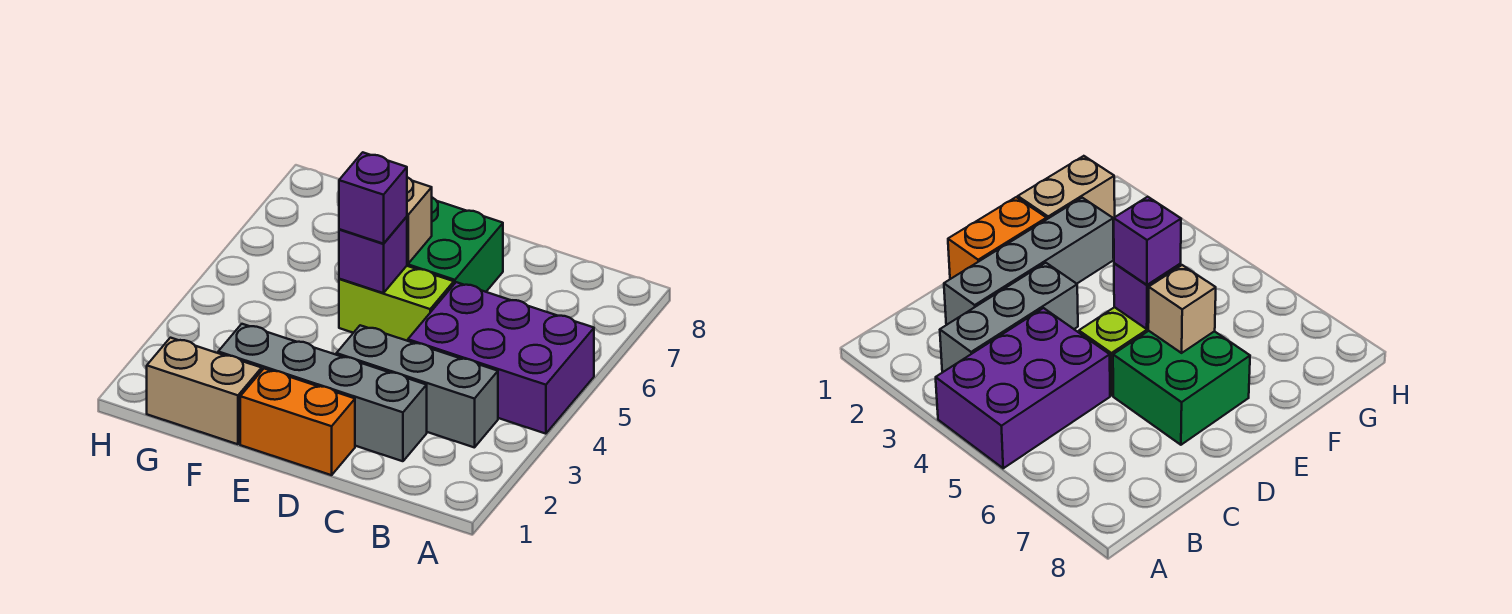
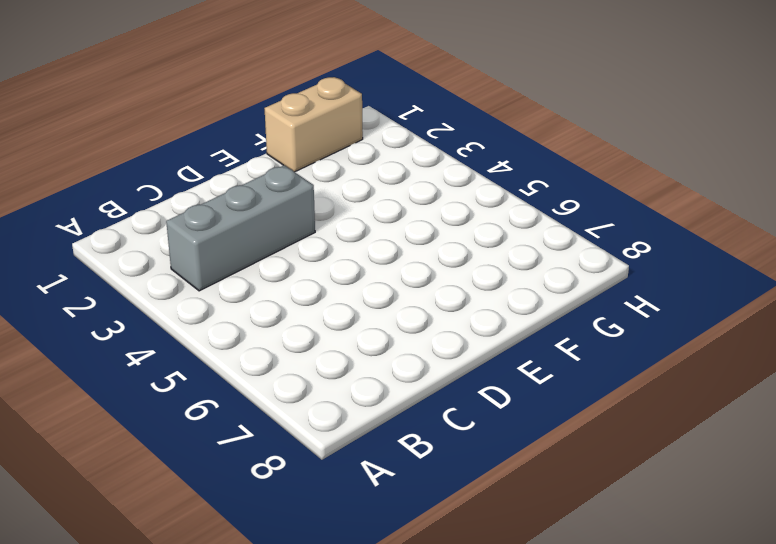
none -> purple 2x3 brick [408,282,594,434]
none -> grey 1x4 brick [218,324,427,461]

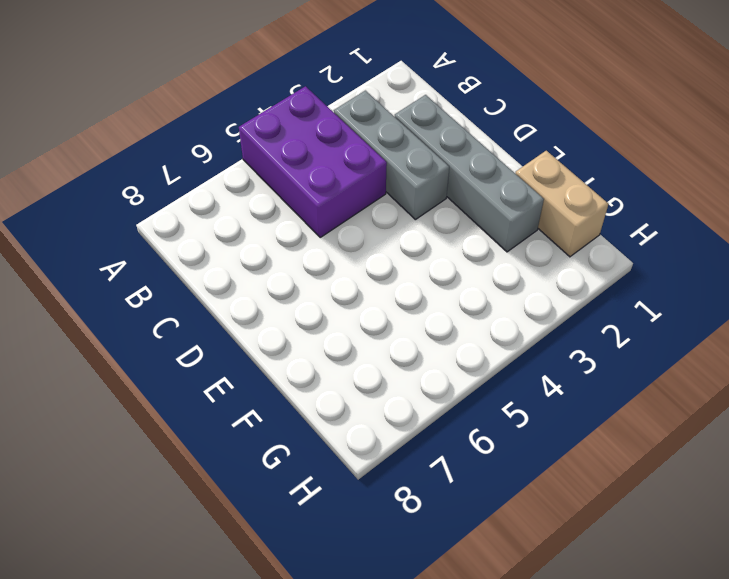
none -> orange 1x2 brick [240,369,355,475]
none -> lime 1x2 brick [339,266,454,341]

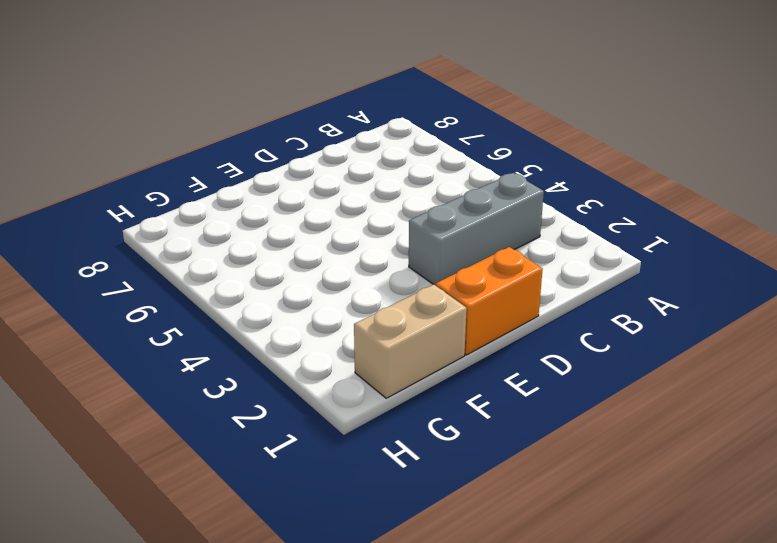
none -> purple 2x3 brick [408,282,594,434]
none -> grey 1x4 brick [218,324,427,461]

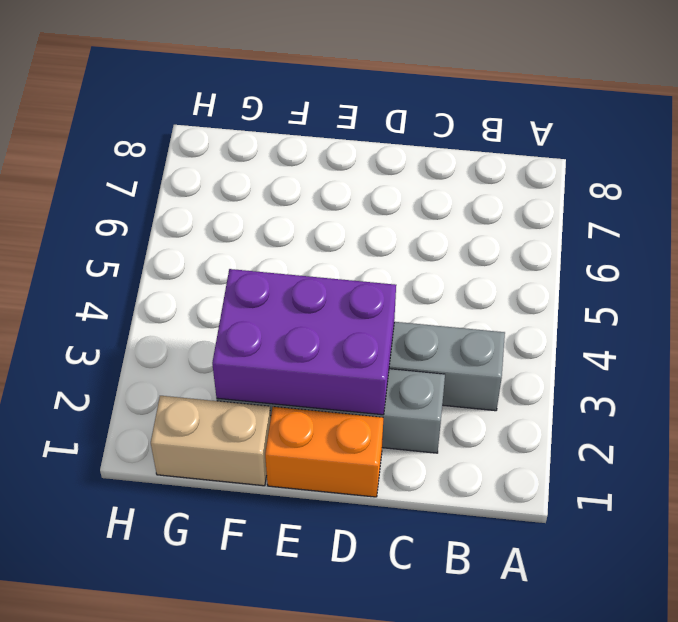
purple 2x3 brick [212,269,396,415] -> purple 2x3 brick moved to [408,282,594,434]
none -> lime 1x2 brick [339,266,454,341]
none -> green 2x2 brick [407,198,503,292]

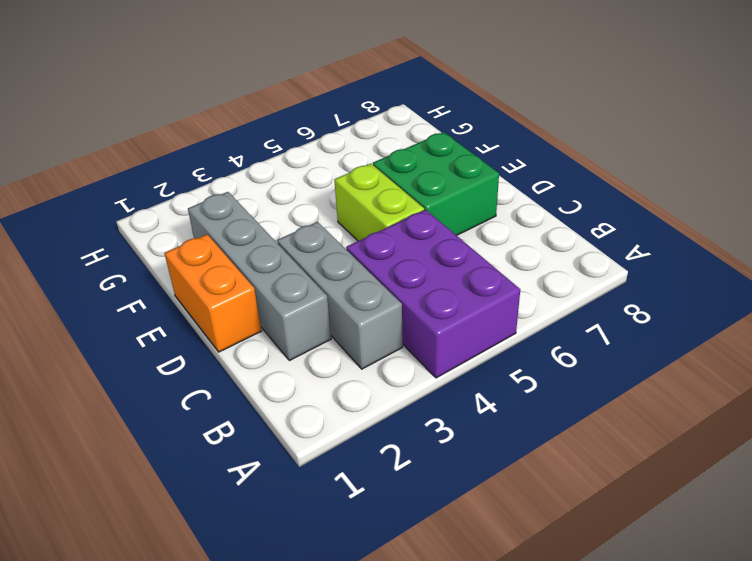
none -> tan 1x2 brick [147,338,262,444]
none -> purple 1x1 brick [339,217,407,293]

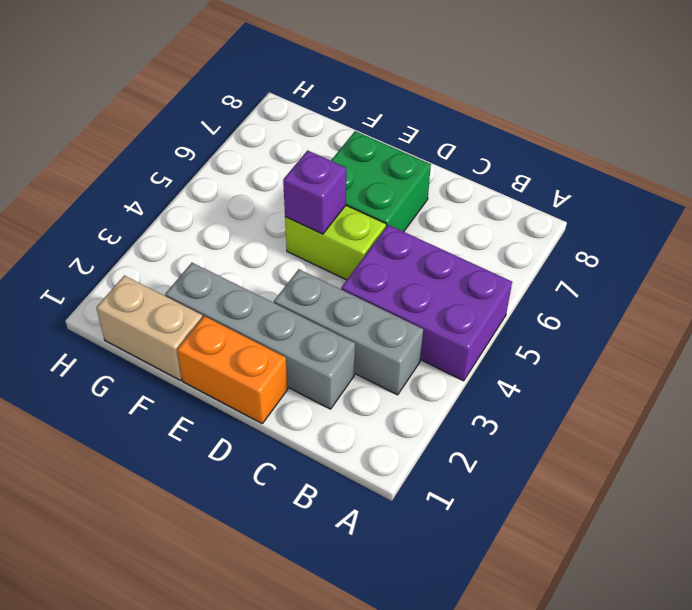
none -> tan 1x1 brick [407,177,432,264]
none -> purple 1x1 brick [339,152,407,244]

